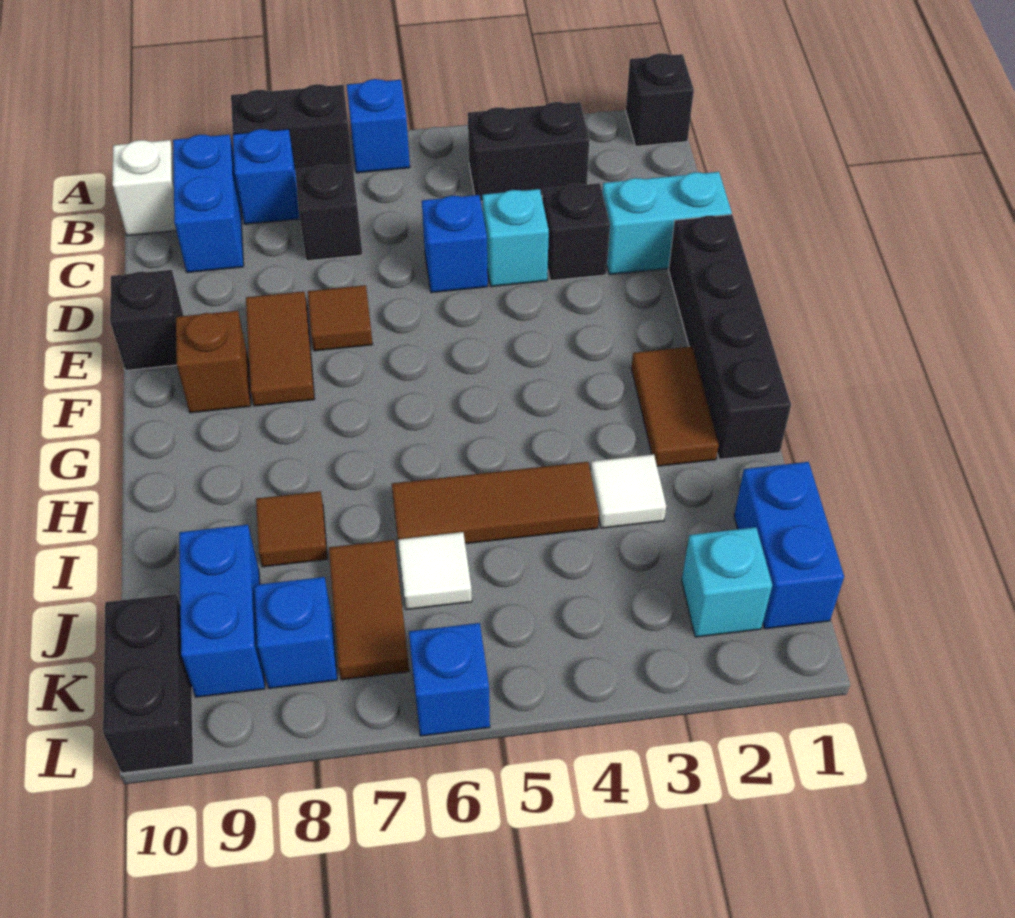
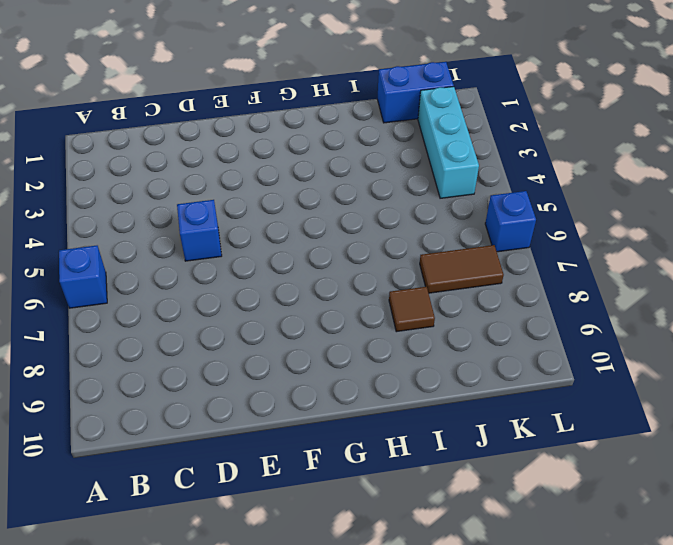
cyan 1x3 brick [418,86,479,198] -> cyan 1x1 brick [682,527,772,637]
none -> black 1x1 brick [626,53,694,146]
none -> black 1x2 brick [231,84,352,170]
none -> black 1x2 brick [468,102,590,201]

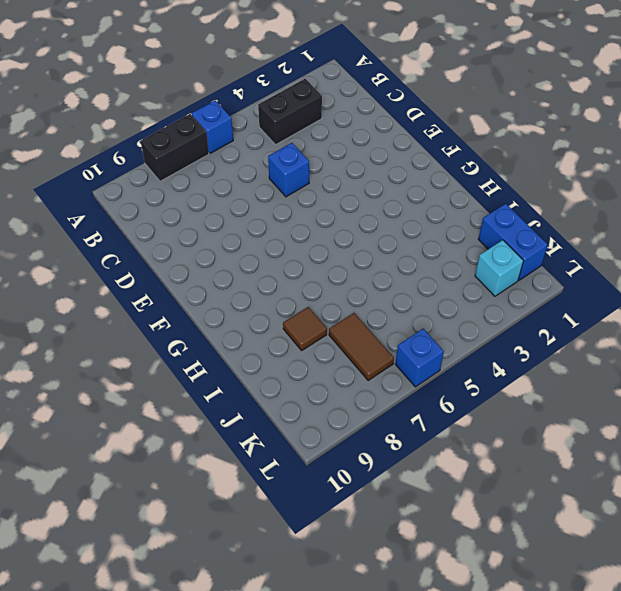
none -> black 1x1 brick [626,53,694,146]
none -> blue 1x1 brick [233,129,300,224]
none -> blue 1x2 brick [173,134,244,273]

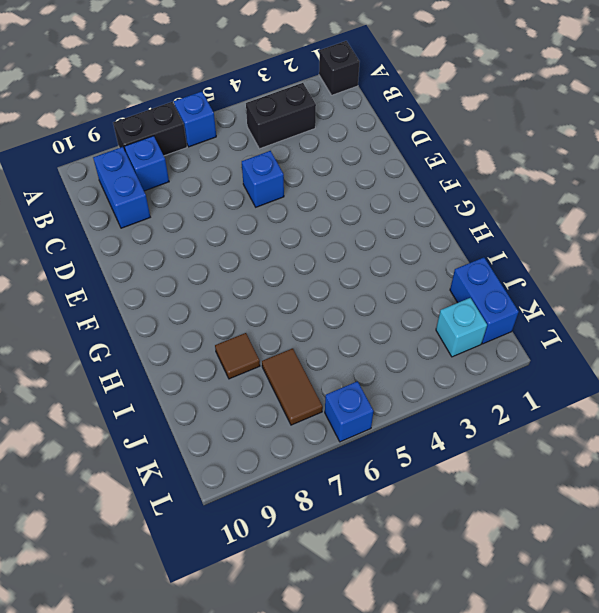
none -> white 1x1 brick [112,140,176,236]
none -> black 1x1 brick [295,164,363,261]
none -> cyan 1x2 brick [602,172,732,275]

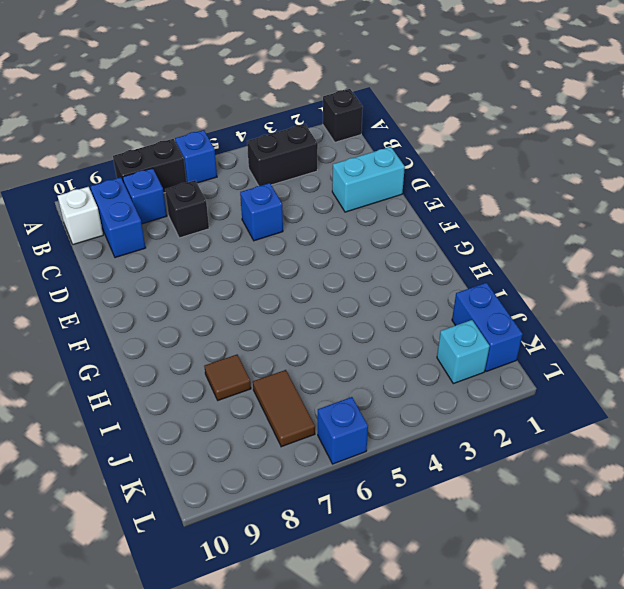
none -> black 1x1 brick [543,183,610,281]
none -> cyan 1x1 brick [482,189,549,287]
none -> black 1x4 brick [669,215,791,459]

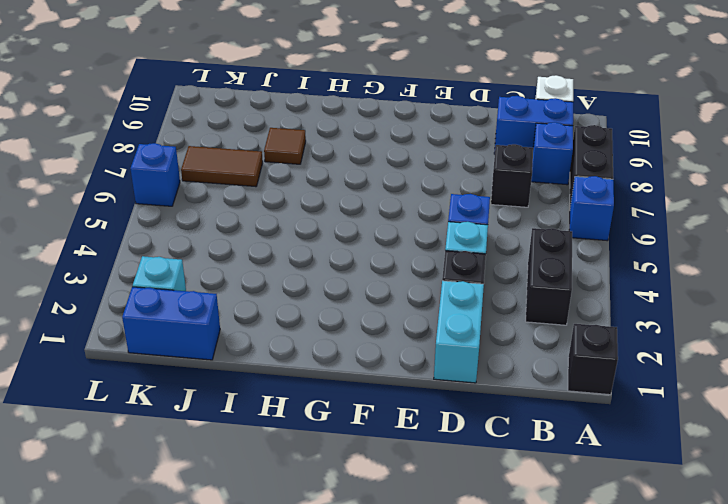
none -> black 1x4 brick [669,215,791,459]
none -> brown 1x1 tile [308,285,373,351]
none -> brown 1x2 tile [246,291,314,406]

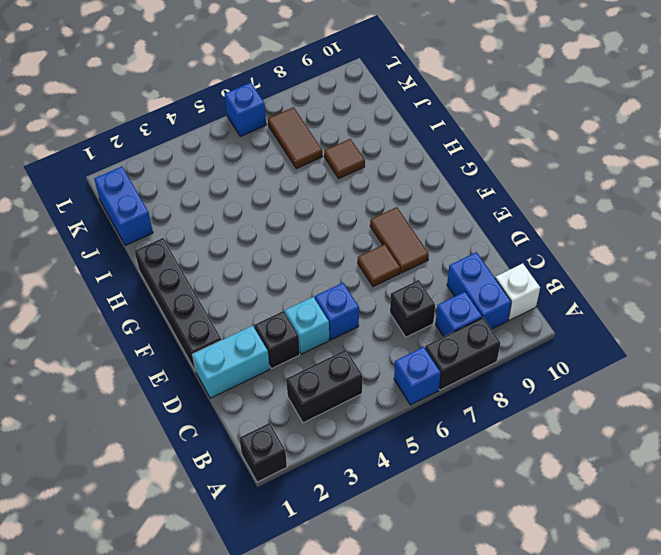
none -> black 1x1 brick [110,270,184,370]
none -> brown 1x1 brick [176,311,251,413]
none -> brown 1x2 tile [631,347,719,466]

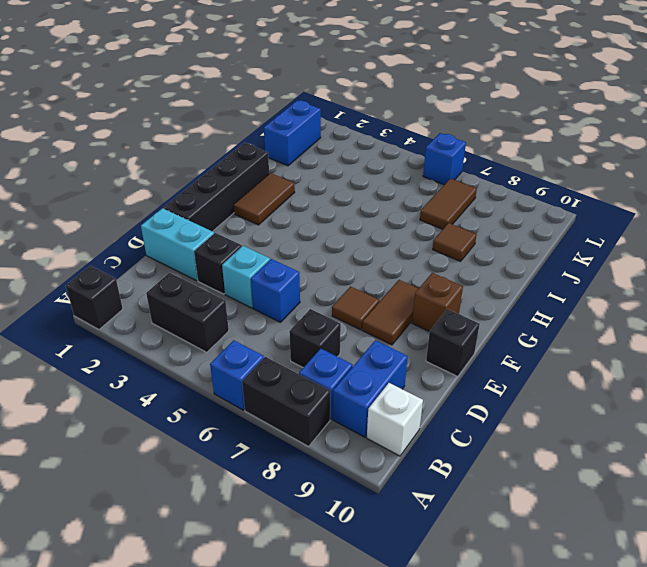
none -> white 1x1 tile [591,454,666,528]
none -> brown 1x3 tile [392,462,599,544]
none -> white 1x1 tile [398,532,472,610]

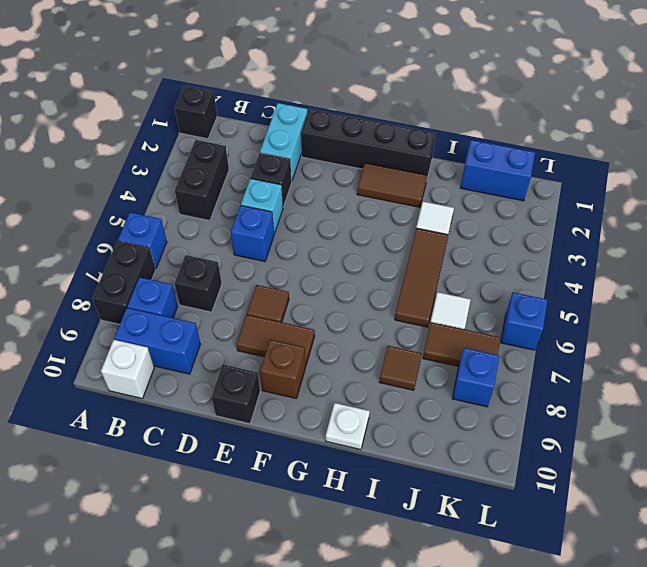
white 1x1 plate [326,403,370,450] -> none
none -> blue 1x2 brick [179,525,265,697]
none -> cyan 1x1 brick [682,527,772,637]
none -> black 1x2 brick [103,594,193,773]

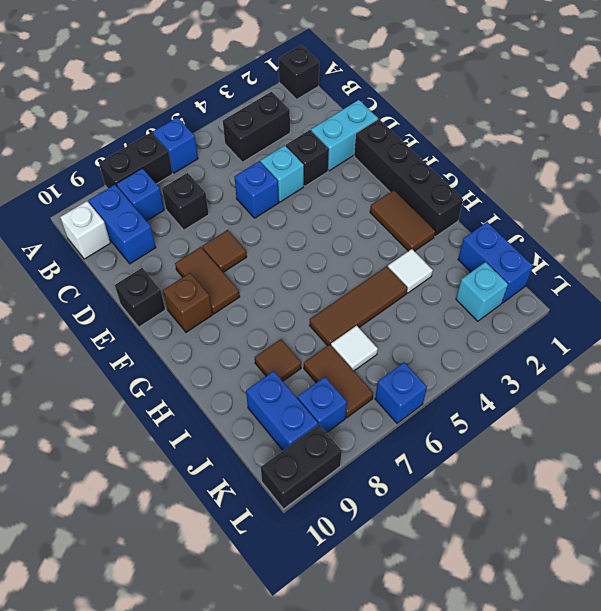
black 1x2 brick [261,425,342,509] -> black 1x2 brick turned to [103,594,193,773]

